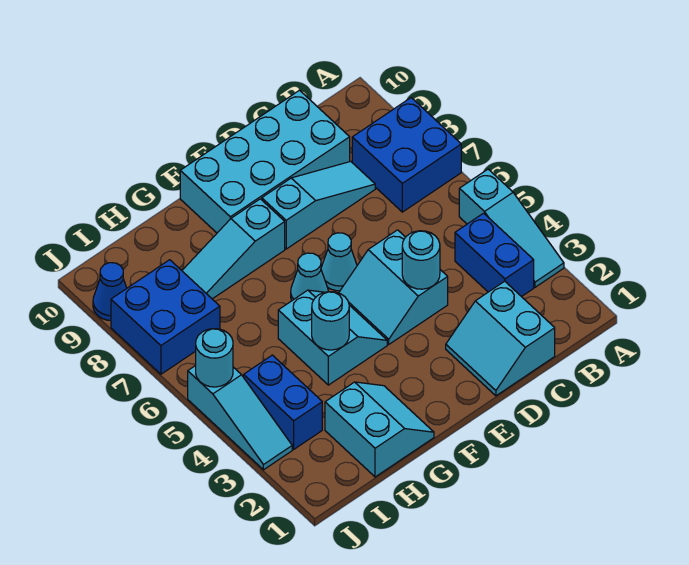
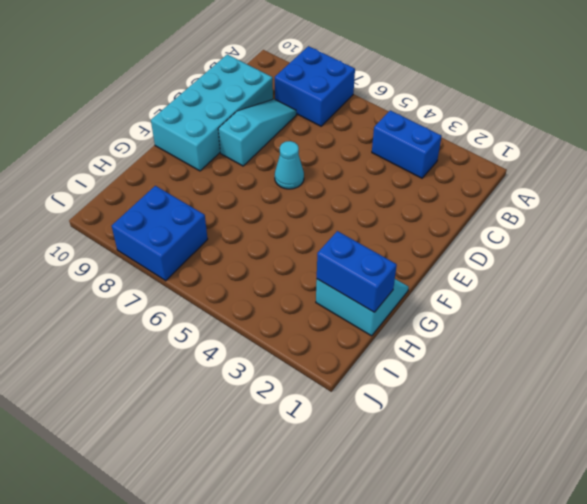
blue 1x2 brick [317,231,397,312] -> blue 1x2 brick moved to [244,355,322,449]
none -> cyan 1x3 slope [459,169,564,287]
none -> cyan 2x2 slope [446,281,555,396]
none -> cyan 2x2 slope [339,230,448,344]

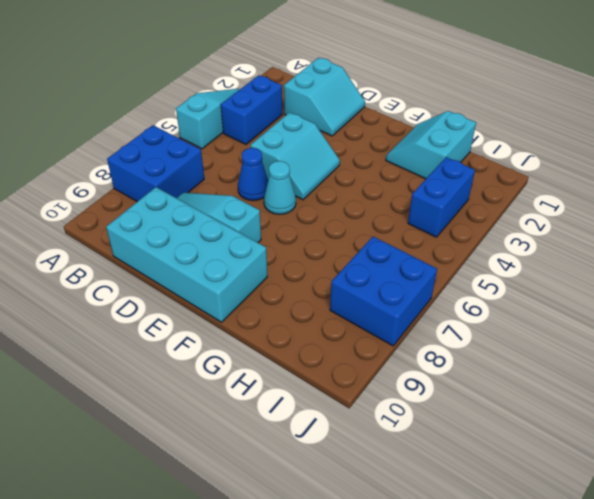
blue 1x1 cone [238,148,268,201] -> blue 1x1 cone moved to [93,263,127,320]
none -> cyan 2x2 slope [278,290,387,385]
none -> cyan 1x1 cone [291,253,328,300]
none -> cyan 1x3 slope [182,199,285,299]

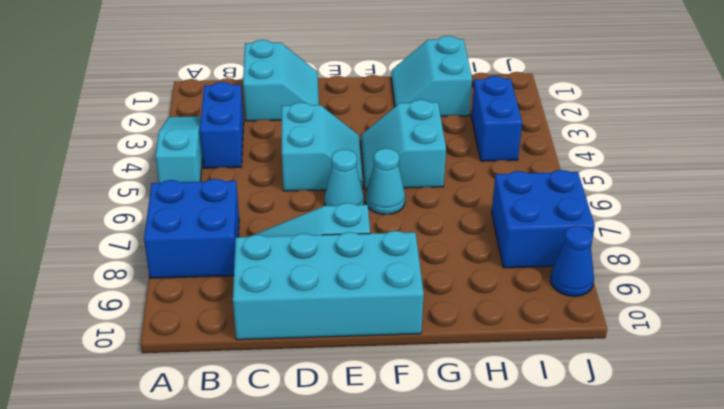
none -> cyan 1x3 slope [182,199,285,299]
none -> cyan 1x3 slope [188,366,292,470]
none -> cyan 1x1 round brick [402,231,440,289]

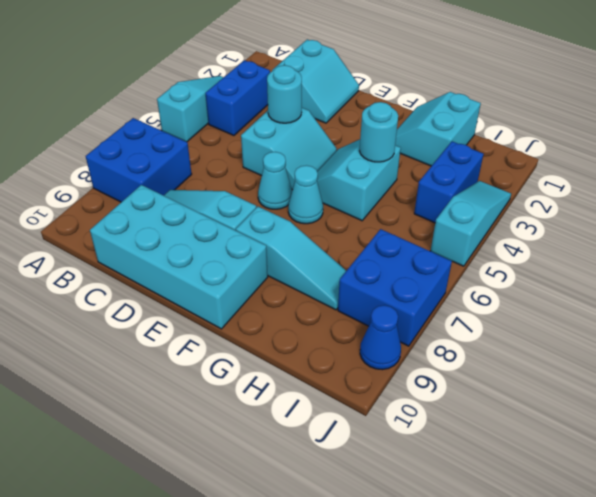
none -> cyan 1x1 round brick [196,329,233,387]

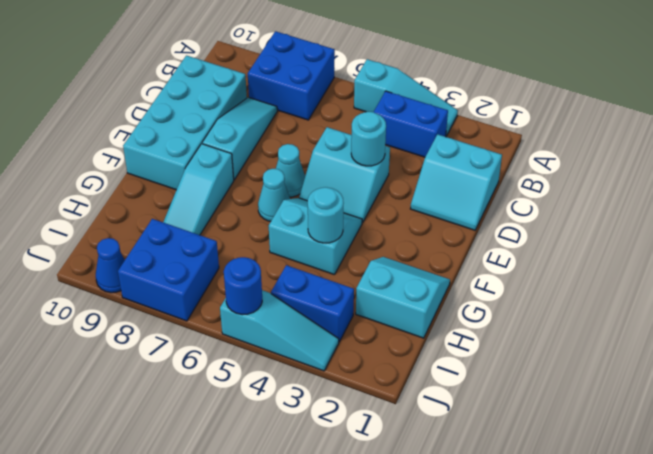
blue 1x1 round brick [224,257,262,315] -> cyan 1x1 round brick [196,329,233,387]

